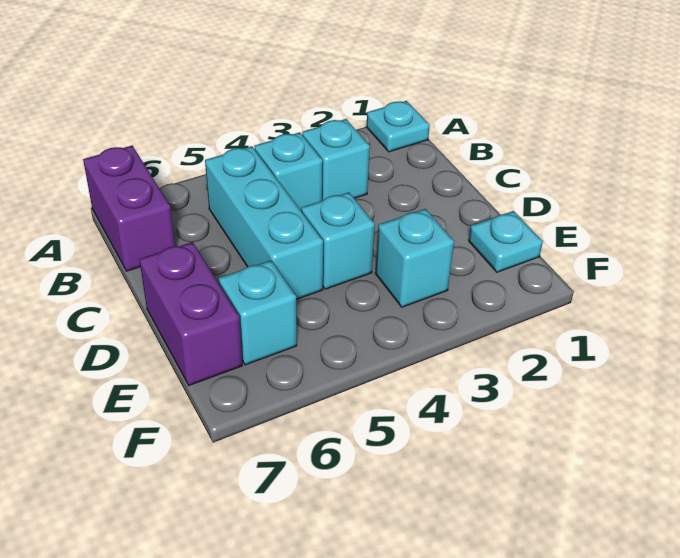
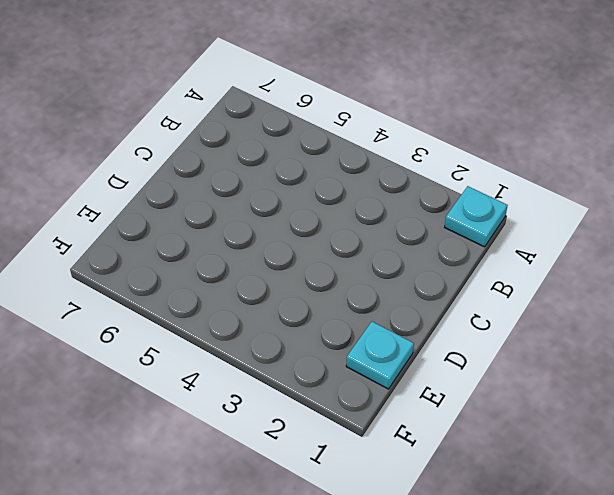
none -> purple 1x2 brick [83,146,175,271]
none -> cyan 1x1 brick [302,119,370,201]

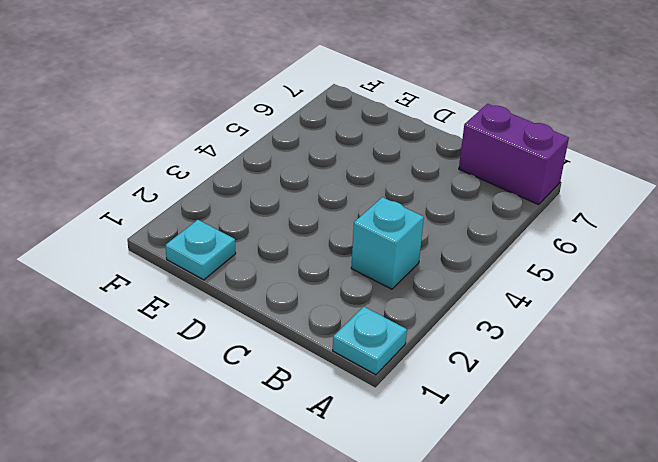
none -> cyan 1x1 brick [254,132,323,210]
none -> cyan 1x3 brick [205,146,323,299]

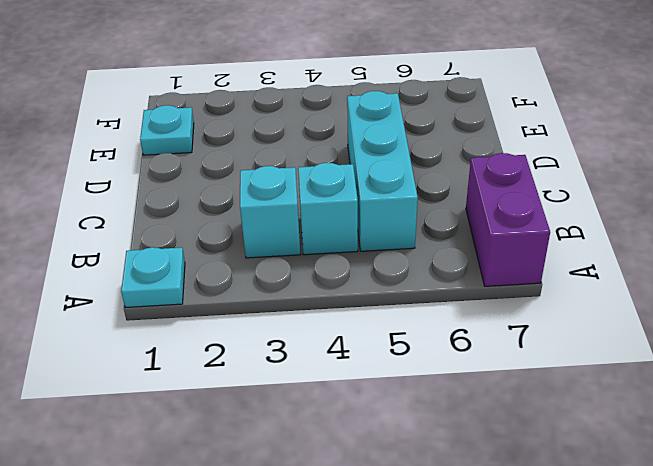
none -> cyan 1x1 brick [301,192,375,289]
none -> purple 1x2 brick [139,242,242,385]

